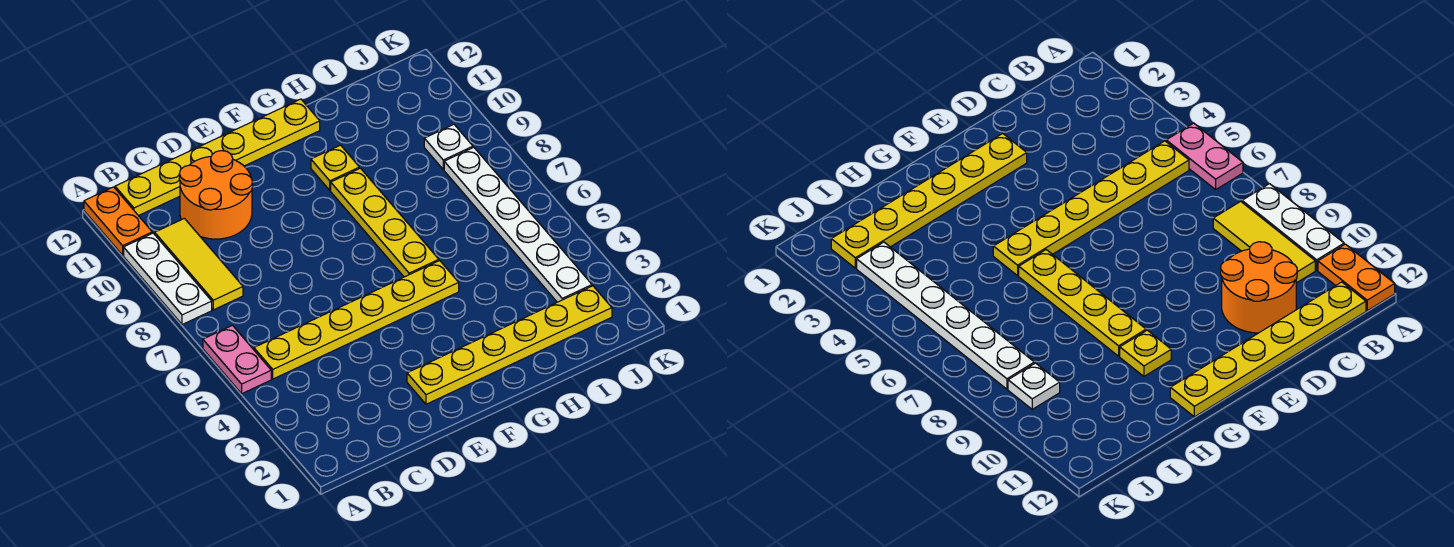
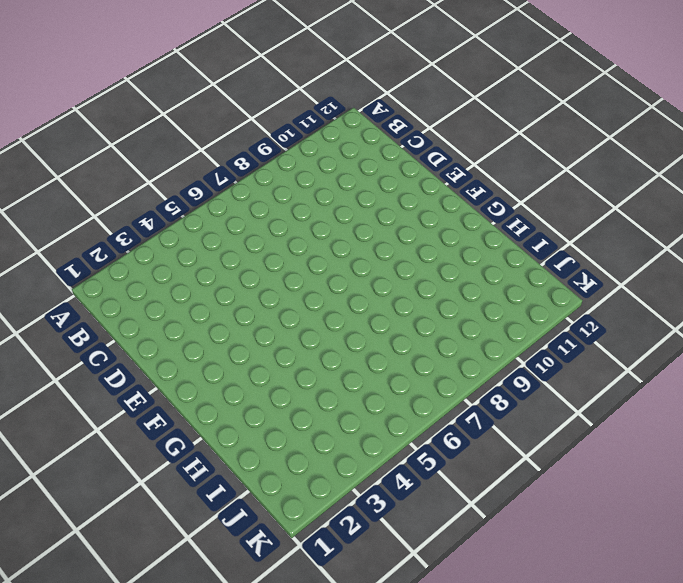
none -> pink 1x2 plate [203,325,271,393]
none -> white 1x3 plate [124,233,212,325]
none -> orange 1x2 plate [84,187,152,255]

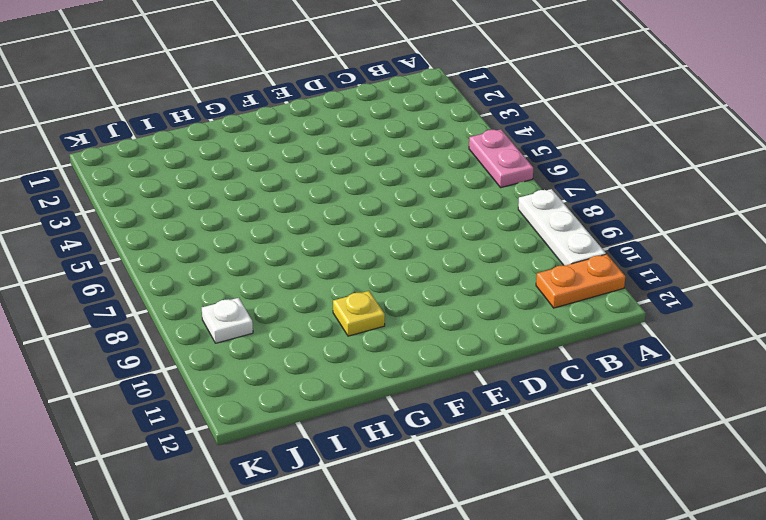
orange 1x2 plate [536,254,625,308] -> orange 1x2 plate turned to [84,187,152,255]
none -> yellow 1x6 plate [254,261,459,379]
none -> yellow 1x3 tile [155,218,243,310]
none -> yellow 1x6 plate [115,99,320,216]

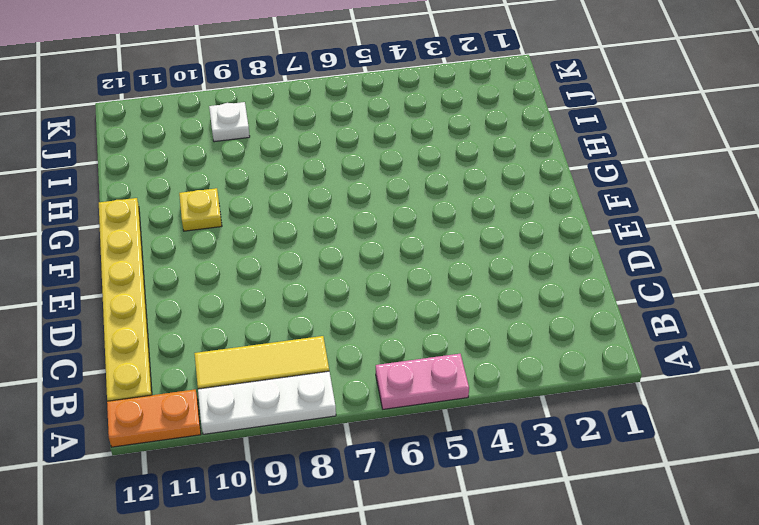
none -> yellow 1x6 plate [254,261,459,379]
none -> orange 2x2 round brick [179,151,253,239]
none -> yellow 1x6 plate [407,286,612,404]

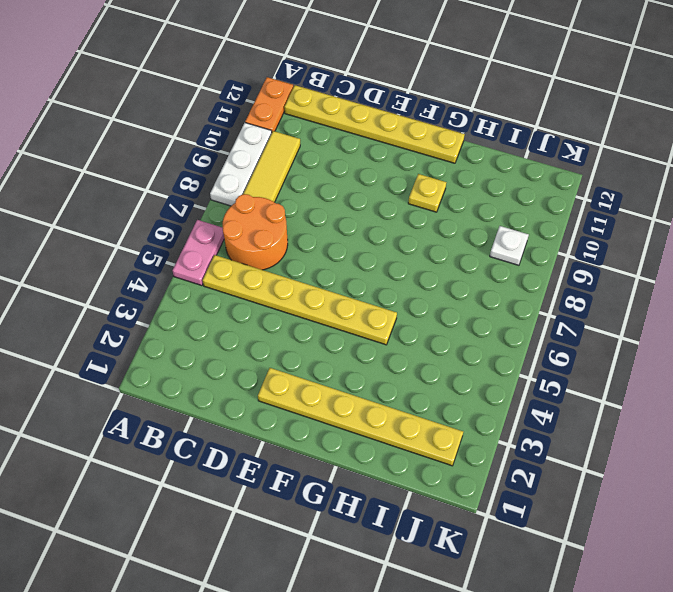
orange 2x2 round brick [223,194,288,270] -> orange 2x2 round brick moved to [179,151,253,239]
none -> yellow 1x4 plate [331,168,439,277]
none -> white 1x6 plate [444,147,592,302]

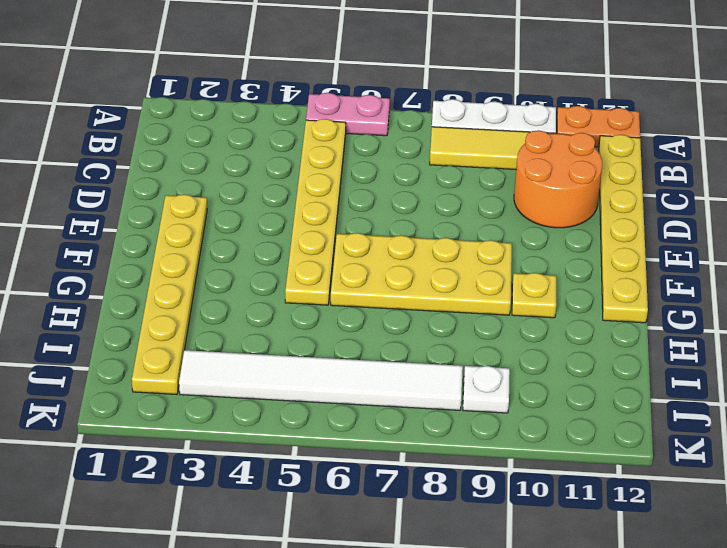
yellow 2x4 plate [331,233,512,315] -> yellow 1x4 plate [331,168,439,277]
white 1x6 tile [179,350,463,410] -> white 1x6 plate [444,147,592,302]

